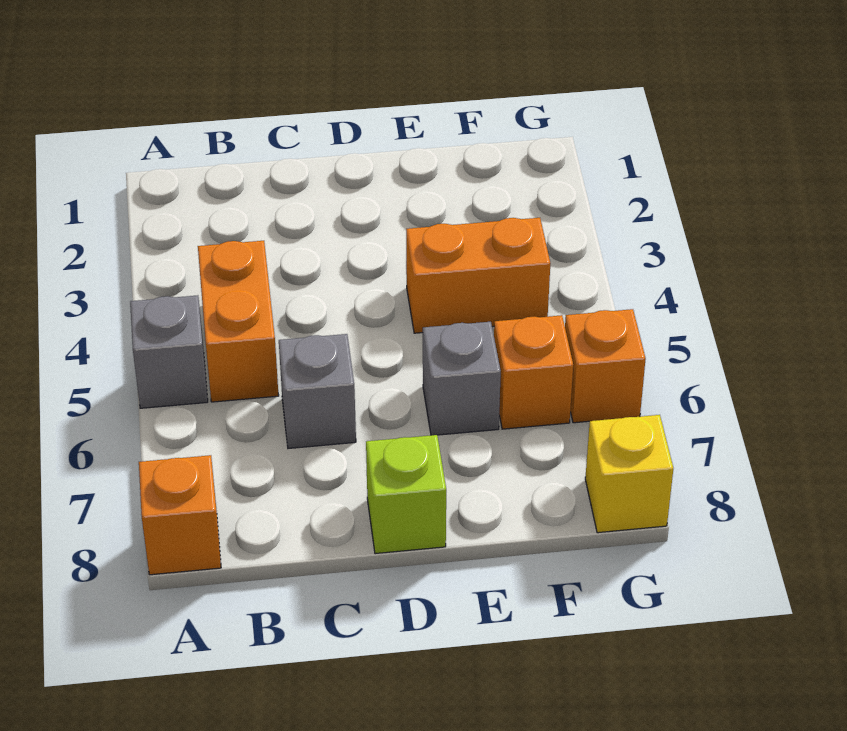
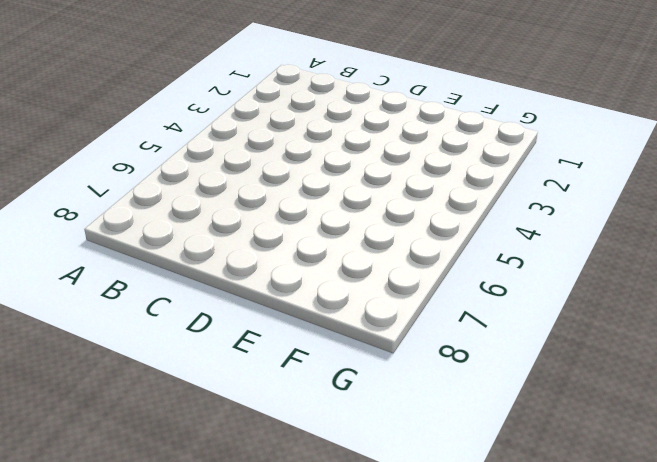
none -> grey 1x1 brick [130,295,208,408]
none -> orange 1x1 brick [139,455,221,575]

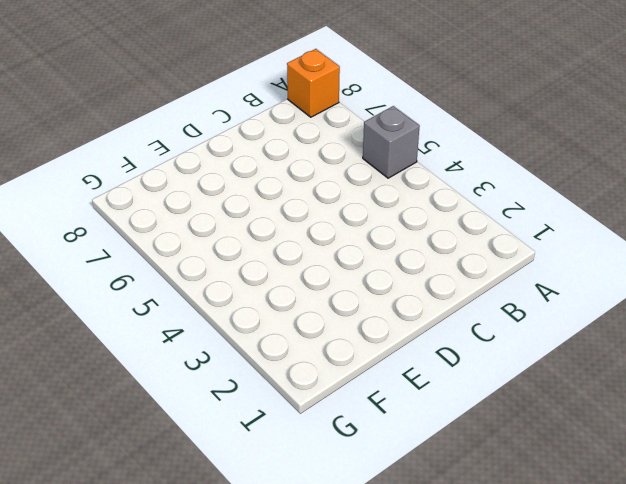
none -> orange 1x2 brick [198,241,279,402]
none -> grey 1x1 brick [279,334,356,448]

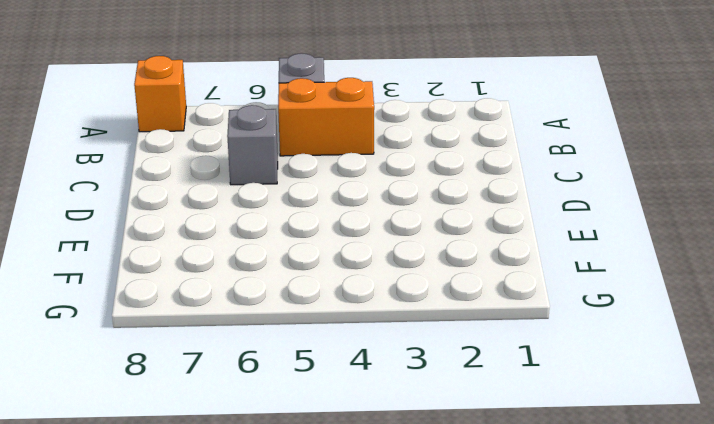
none -> lime 1x1 brick [366,435,446,554]
none -> orange 1x2 brick [406,218,550,333]

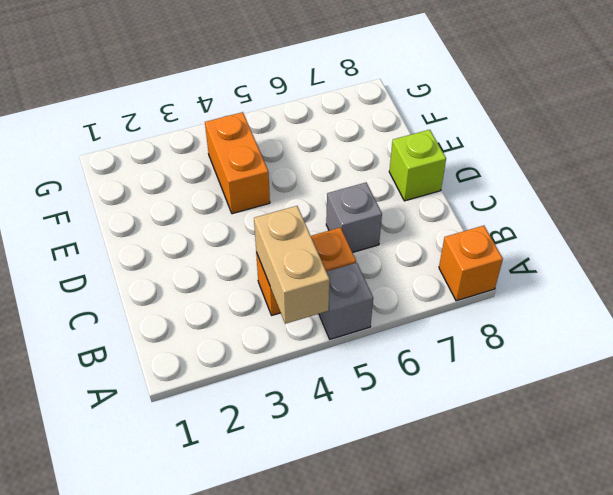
tan 1x2 brick [254,206,330,324] -> none
none -> grey 1x1 brick [423,322,501,435]
none -> orange 1x1 brick [494,315,573,429]

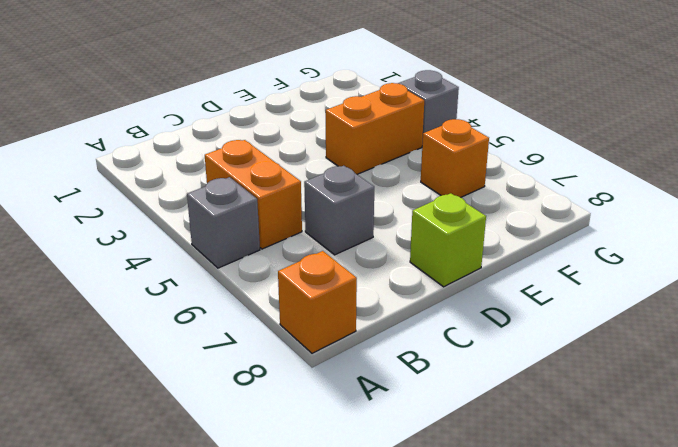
grey 1x1 brick [398,70,459,144] -> grey 1x1 brick moved to [423,322,501,435]
none -> orange 1x1 brick [565,309,646,423]
none -> yellow 1x1 brick [585,415,673,533]

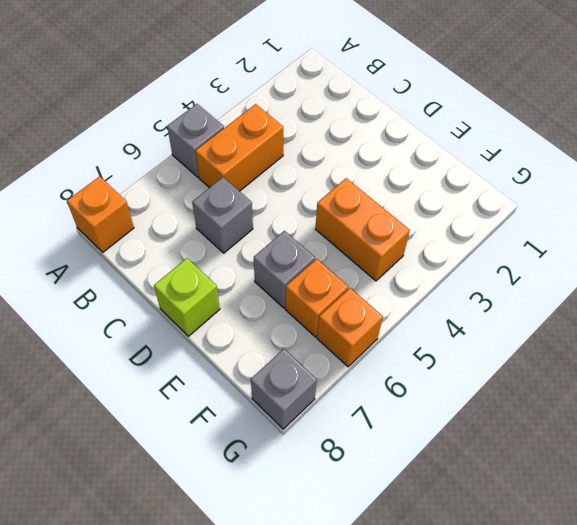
grey 1x1 brick [251,349,317,429] -> yellow 1x1 brick [585,415,673,533]

